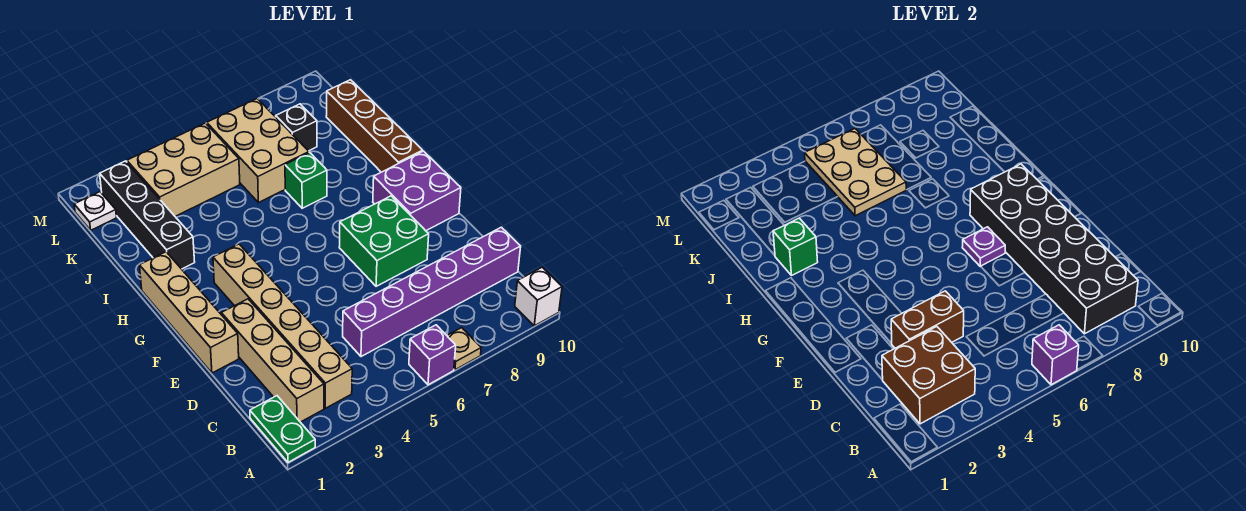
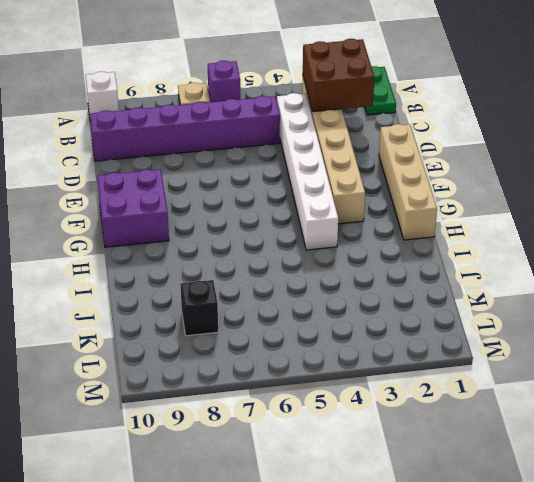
white 1x6 brick [277,93,338,250] -> none
none -> tan 1x4 brick [221,299,324,422]
none -> green 2x2 brick [339,196,429,286]
none -> brown 1x4 brick [326,80,423,172]

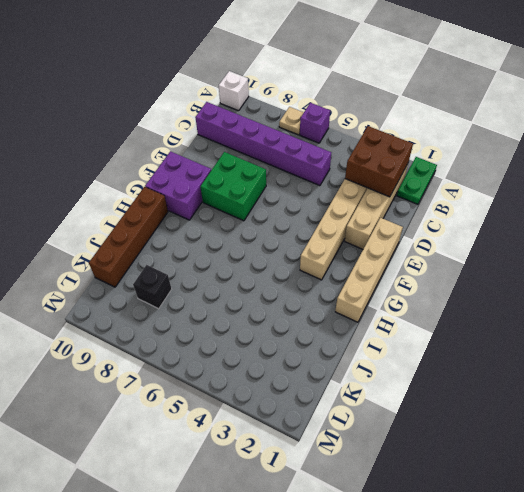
none -> black 1x4 brick [100,161,195,269]
none -> green 1x1 brick [285,152,327,208]
none -> tan 2x3 brick [207,99,309,203]

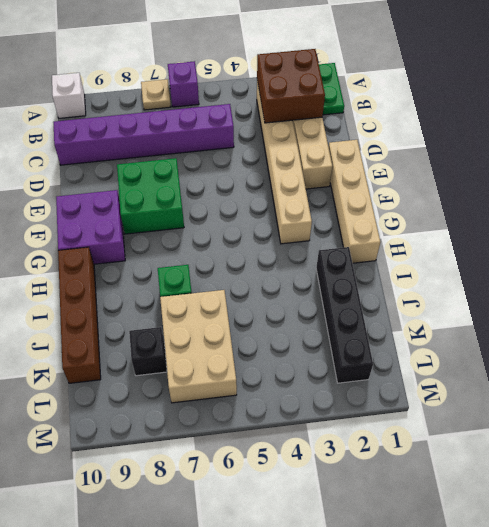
none -> tan 2x3 brick [127,123,240,216]
none -> white 1x1 plate [74,192,117,230]
none -> purple 1x1 brick [1032,325,1079,385]

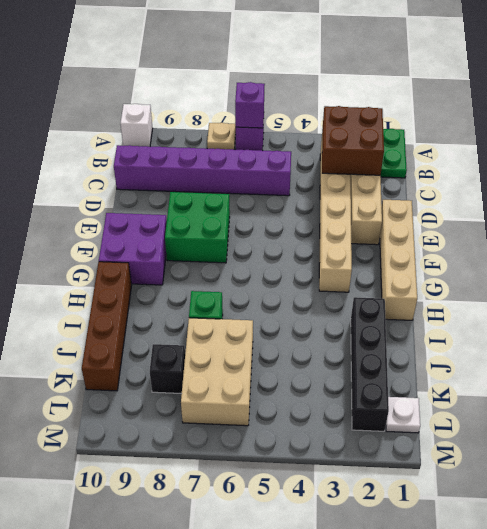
none -> tan 2x3 brick [127,123,240,216]
none -> black 2x6 brick [970,164,1138,334]
none -> brown 1x2 brick [891,291,964,348]

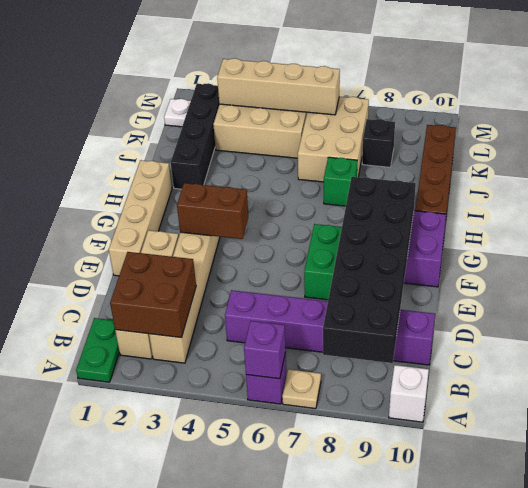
brown 1x2 brick [177,183,248,239] -> brown 1x2 brick moved to [891,291,964,348]
tan 1x4 brick [217,58,340,115] -> tan 2x3 plate [805,129,906,216]
none -> purple 1x1 plate [962,227,1005,266]
none -> green 1x1 brick [773,218,818,275]

